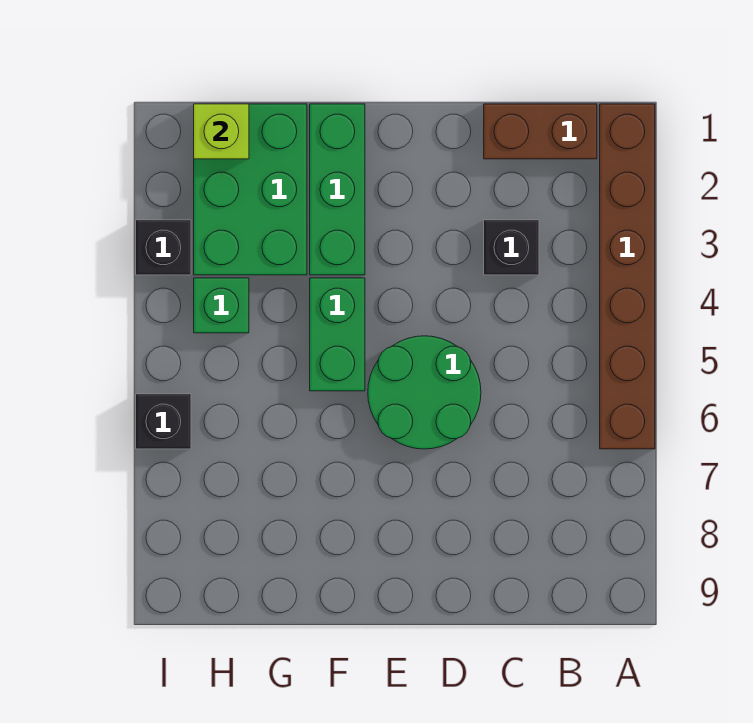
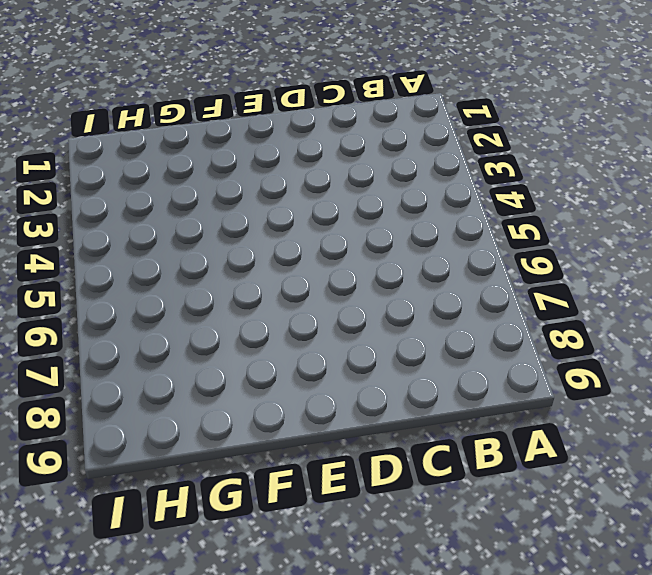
none -> brown 1x6 brick [600,104,655,449]
none -> brown 1x2 brick [484,104,597,159]

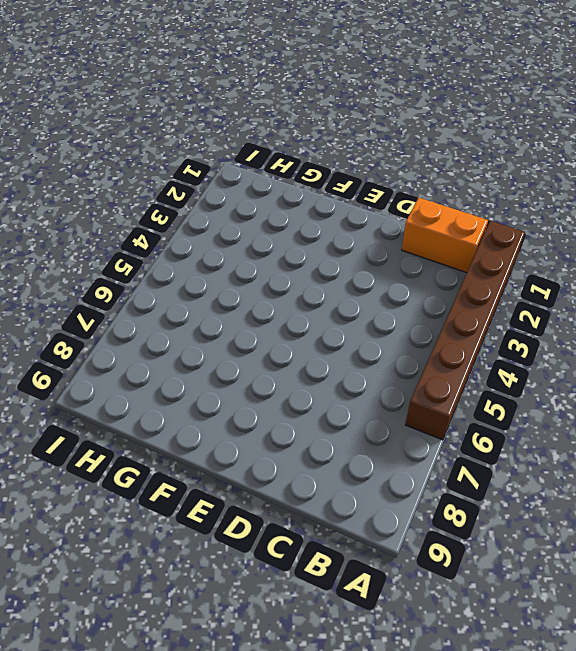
orange 1x2 brick [402,198,488,273] -> brown 1x2 brick [484,104,597,159]
none -> black 1x1 brick [484,220,539,275]
none -> green 2x2 round brick [368,336,481,449]

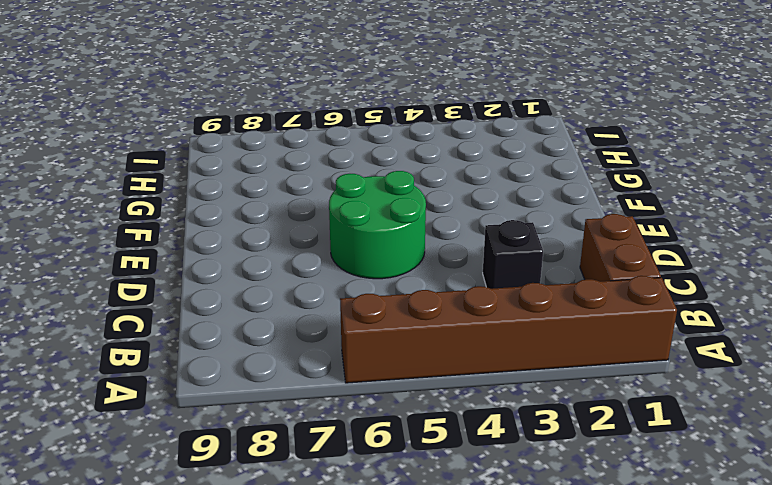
none -> green 1x3 brick [310,104,365,275]
none -> green 1x2 brick [310,278,365,391]

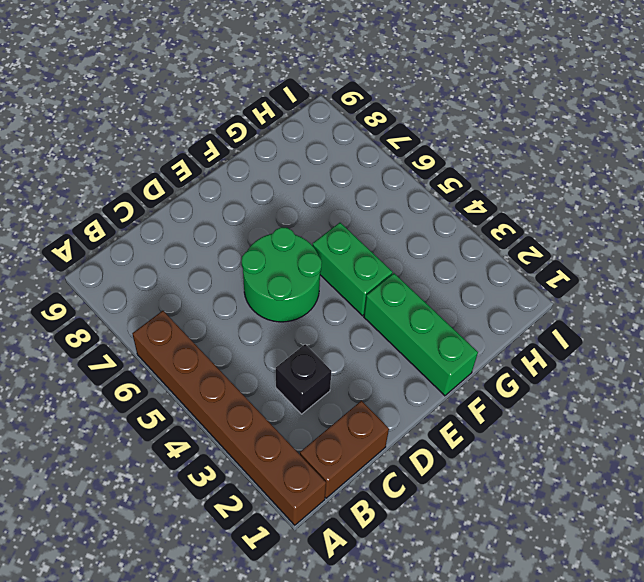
none -> green 2x3 brick [194,104,307,275]
none -> green 1x1 brick [194,278,249,333]

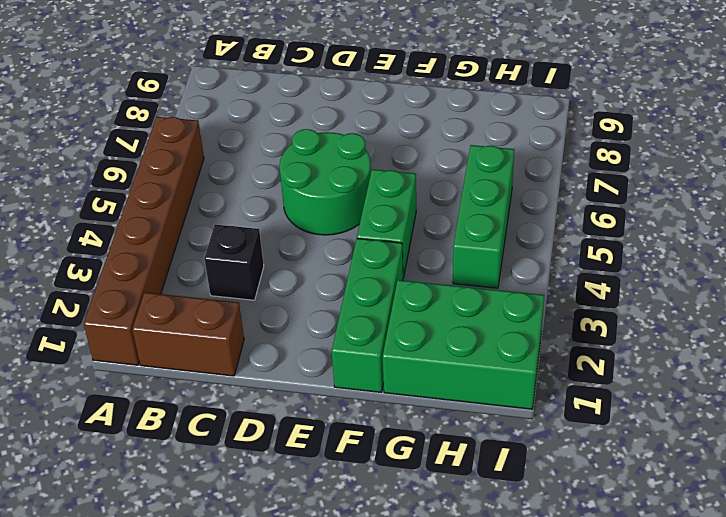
green 2x3 brick [383,280,544,409] -> green 2x3 brick turned to [194,104,307,275]
green 1x3 brick [453,145,514,288] -> green 1x1 brick [194,278,249,333]
none -> black 1x1 brick [136,220,191,275]
none -> black 1x1 brick [136,394,191,449]

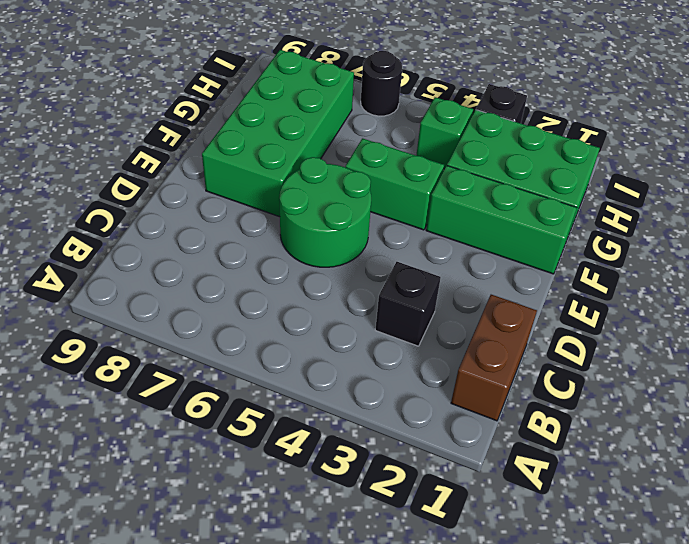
green 2x4 brick [202,50,354,217] -> none
black 1x1 round brick [361,51,402,116] -> black 1x1 brick [136,394,191,449]
none -> brown 1x6 brick [600,104,655,449]
none -> lime 1x1 brick [194,104,249,159]

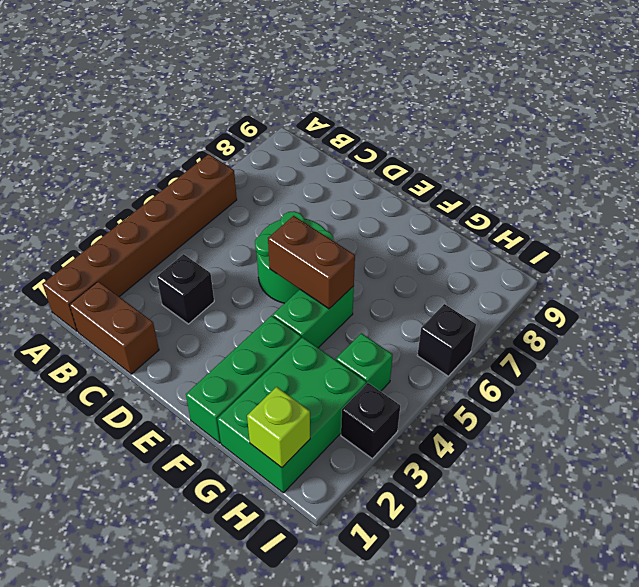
brown 1x2 brick [268,216,355,309] -> none

